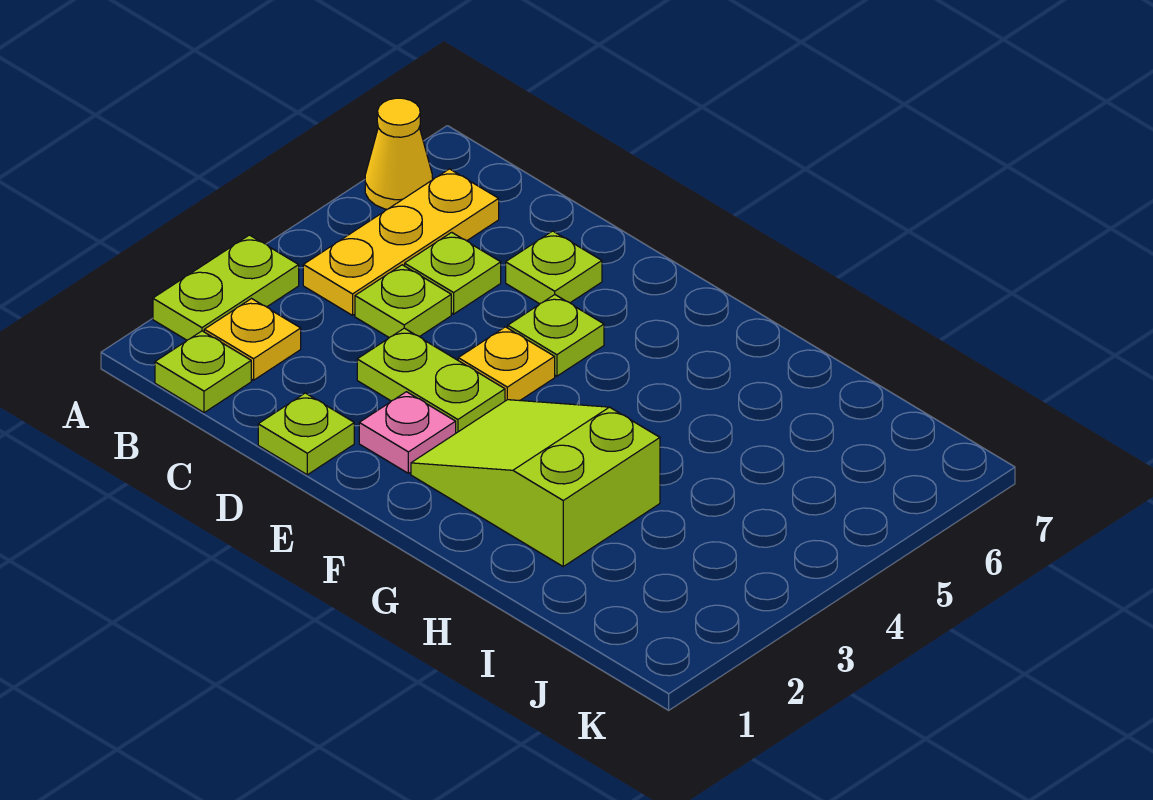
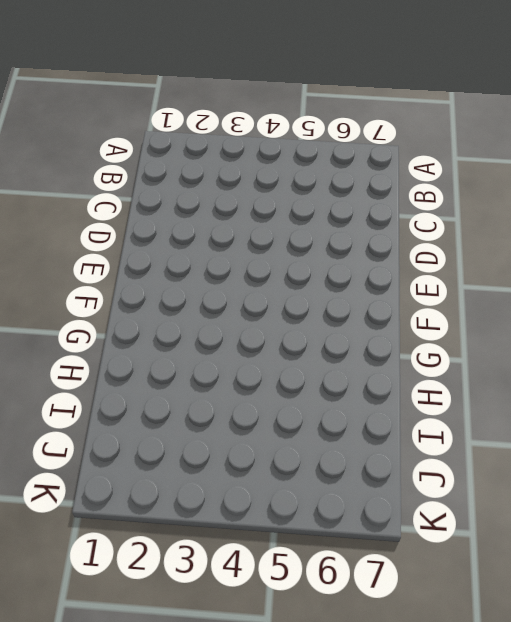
none -> lime 1x2 plate [153,235,299,340]
none -> yellow 1x1 cone [365,98,433,209]
none -> lime 1x1 plate [155,331,251,413]

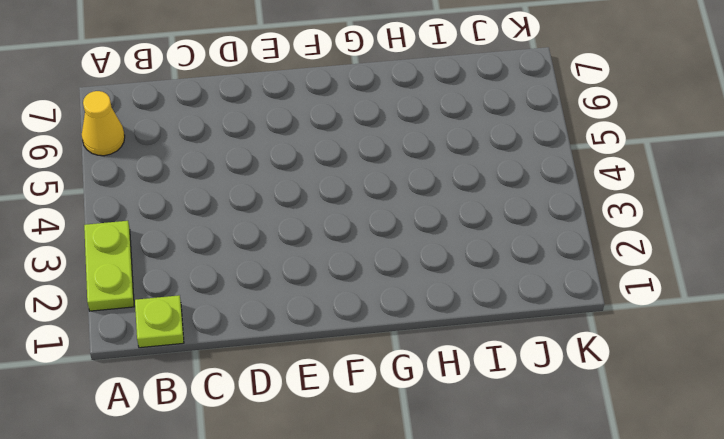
none -> yellow 1x1 plate [204,299,301,380]
none -> yellow 1x3 plate [303,169,499,315]
none -> lime 1x1 plate [355,265,451,338]

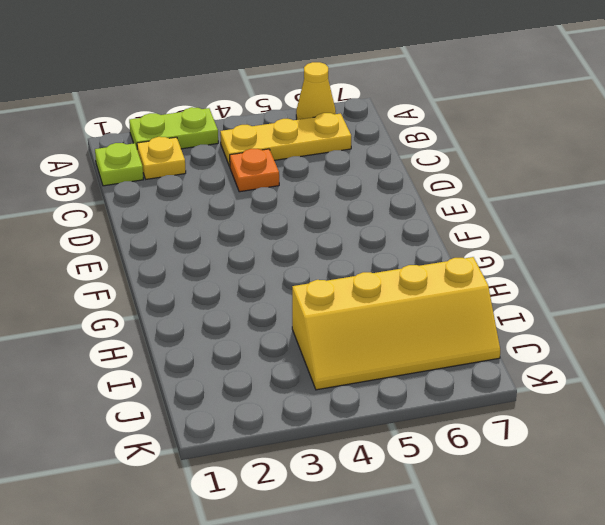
orange 1x1 plate [230,149,279,192] -> lime 1x1 plate [355,265,451,338]
yellow 2x4 slope [292,257,500,390] -> none
none -> lime 1x1 plate [405,232,501,314]
none -> lime 1x1 plate [258,393,354,475]
none -> lime 1x2 plate [357,328,505,433]

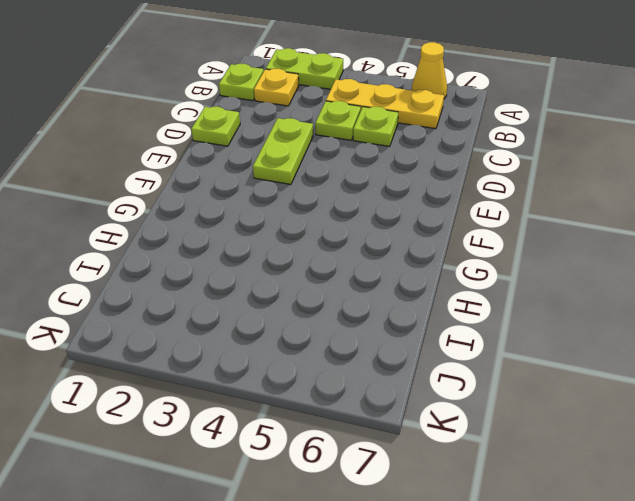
none -> lime 1x1 plate [506,231,602,304]
none -> pink 1x1 plate [359,392,456,473]
none -> yellow 1x1 plate [458,327,555,401]

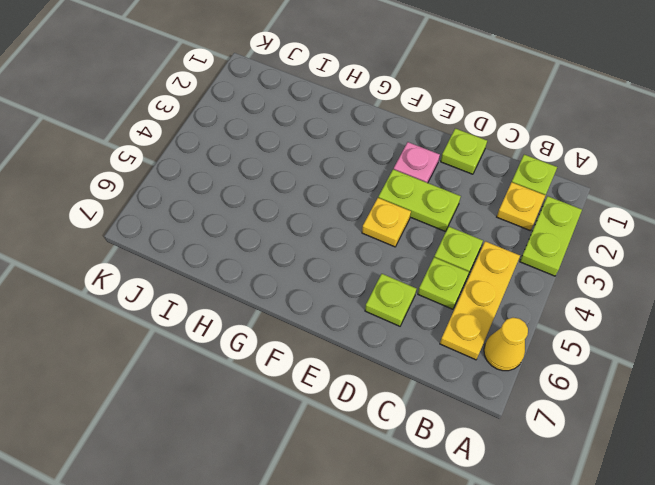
none -> lime 1x1 plate [508,295,604,376]
none -> lime 2x3 slope [411,400,660,566]

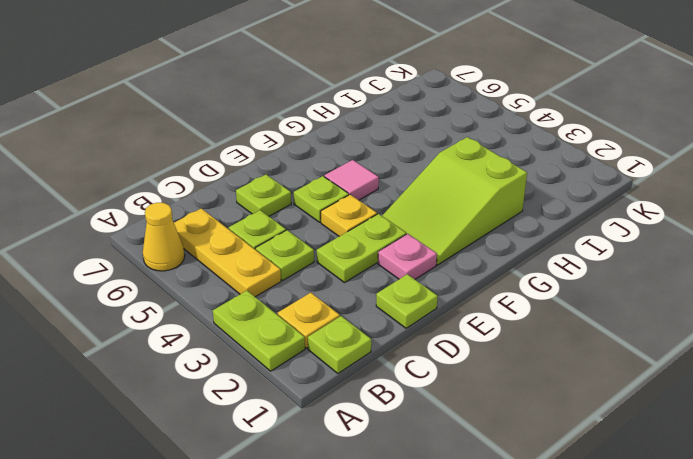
pink 1x1 tile [324,160,379,200] -> none

